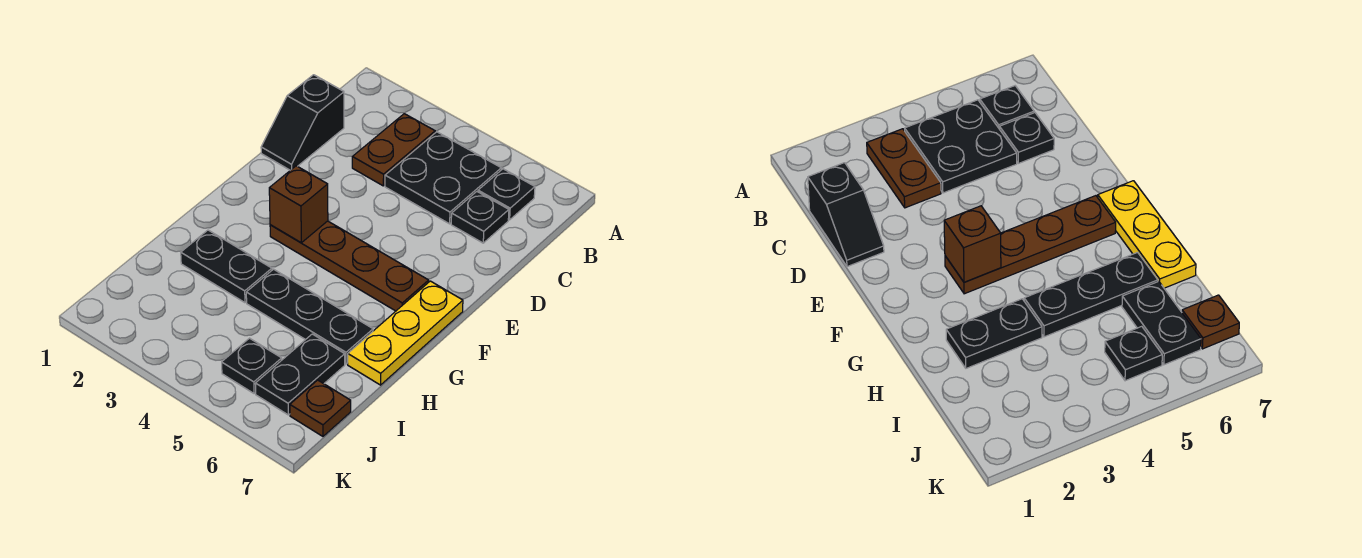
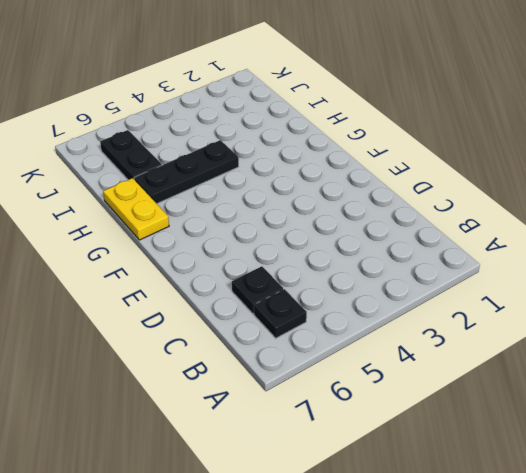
yellow 1x2 plate [103,178,169,240] -> yellow 1x3 plate [348,281,463,385]
none -> brown 1x2 plate [352,114,435,186]
none -> black 2x2 plate [385,132,501,224]
none -> black 1x2 slope [261,75,344,170]

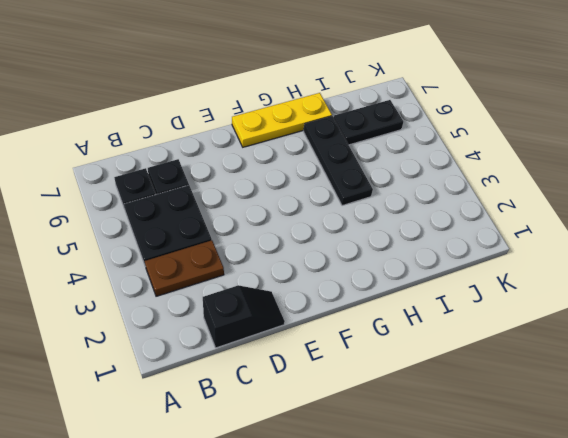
none -> brown 1x4 plate [270,221,429,311]
none -> black 1x2 plate [181,230,272,303]
none -> black 1x1 plate [222,338,282,394]

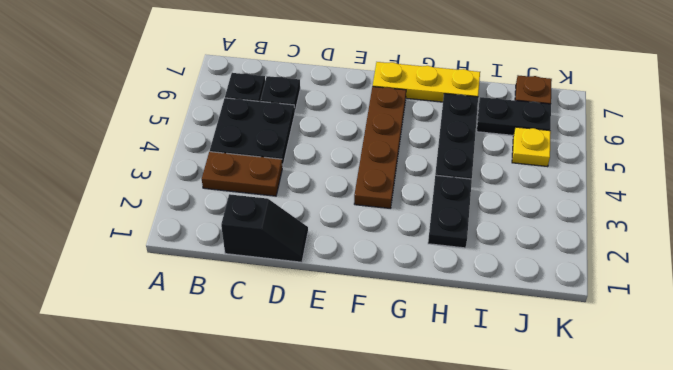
yellow 1x1 plate [512,127,551,167] -> black 1x1 plate [222,338,282,394]
none -> brown 1x1 brick [269,166,328,243]

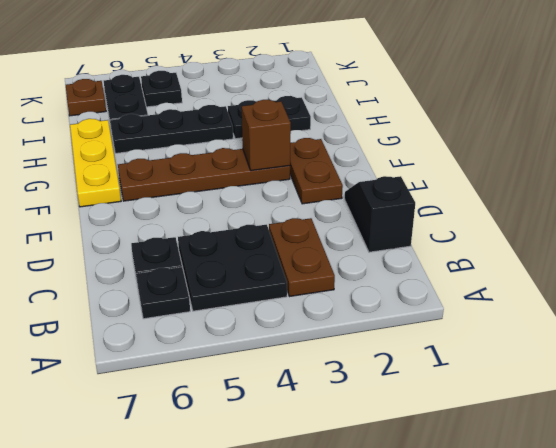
brown 1x2 plate [290,138,343,204] -> none

